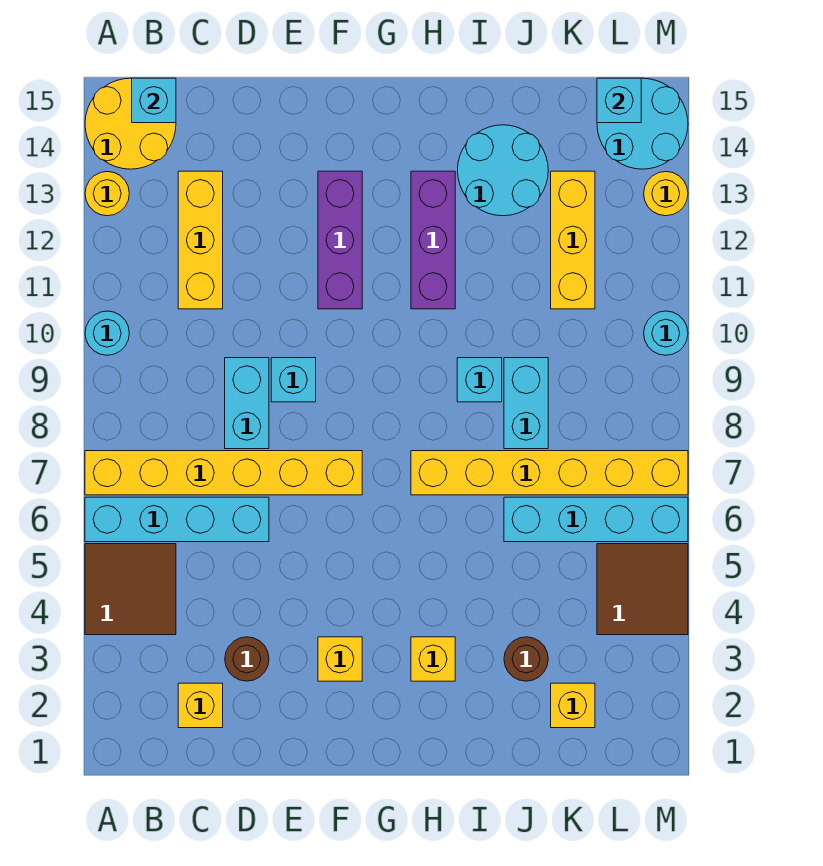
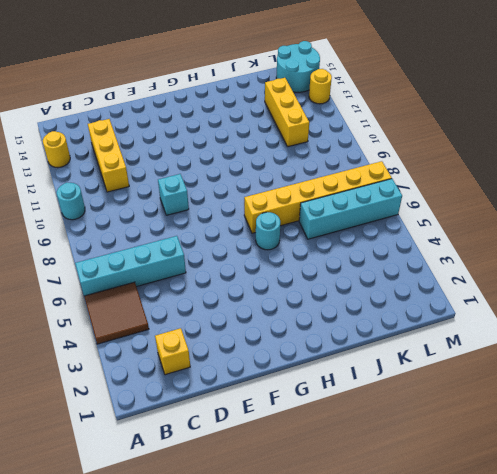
cyan 1x1 round brick [256,212,280,250] -> cyan 1x1 round brick moved to [644,311,688,355]
none -> yellow 1x6 brick [85,451,362,495]
none -> yellow 2x2 round brick [85,78,176,169]
none -> brown 1x1 round brick [225,637,269,681]

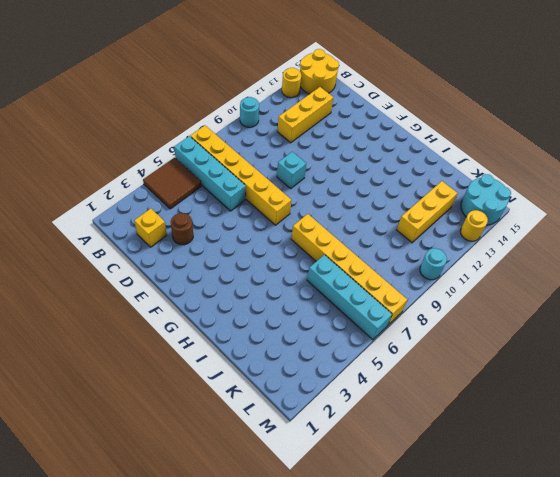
none -> cyan 1x2 brick [225,358,269,449]
none -> yellow 1x1 brick [318,637,362,681]
none -> purple 1x3 brick [318,171,362,309]

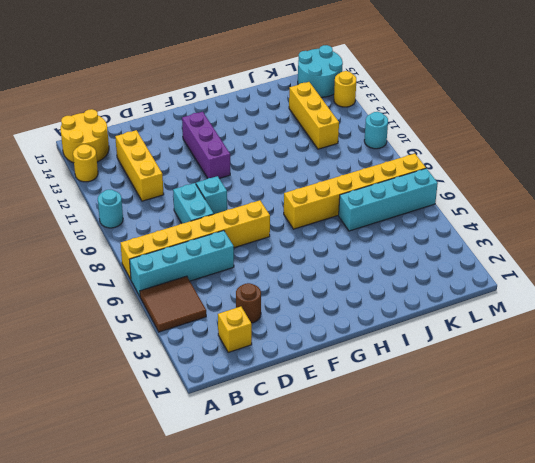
none -> yellow 1x1 brick [318,637,362,681]
none -> yellow 1x1 brick [411,637,455,681]
none -> purple 1x3 brick [411,171,455,309]

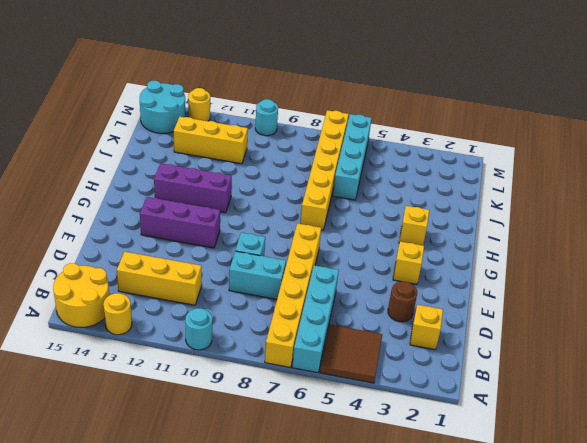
none -> cyan 1x1 brick [457,358,502,402]
none -> cyan 2x2 round brick [458,125,548,216]
none -> brown 1x1 round brick [504,637,548,681]

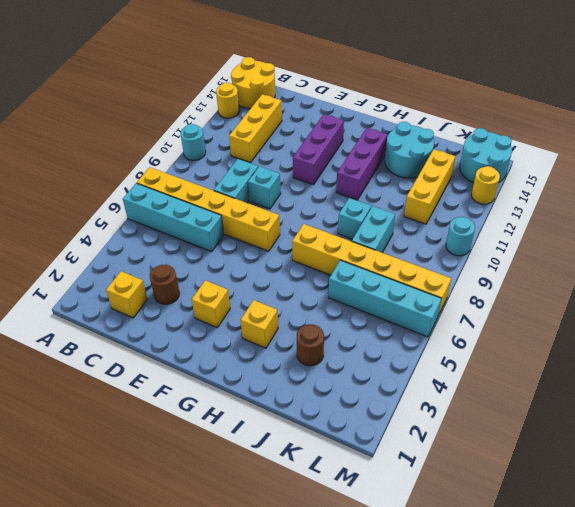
none -> brown 2x2 tile [85,544,176,635]
none -> yellow 1x1 brick [551,683,595,728]
none -> brown 2x2 tile [597,544,688,635]

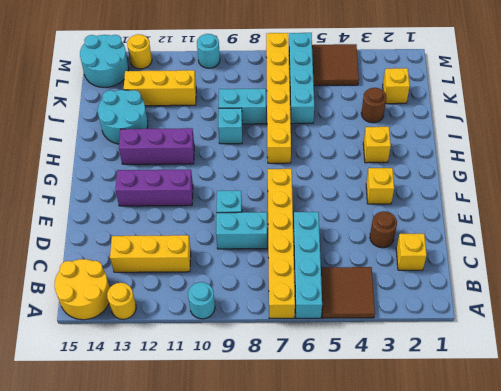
none -> cyan 1x1 brick [132,78,176,123]
none -> cyan 1x1 brick [597,78,641,123]

